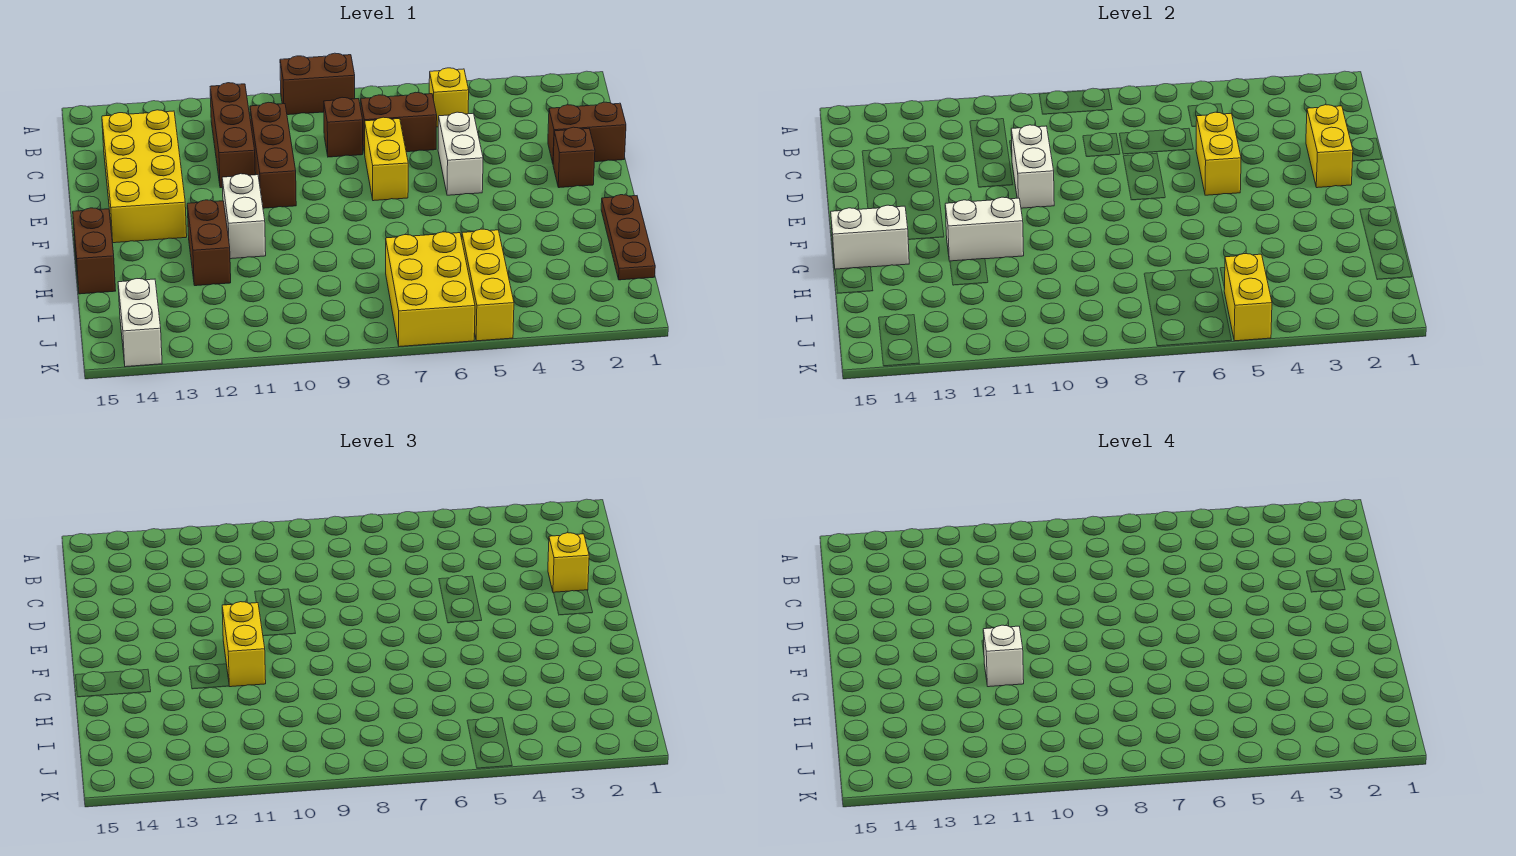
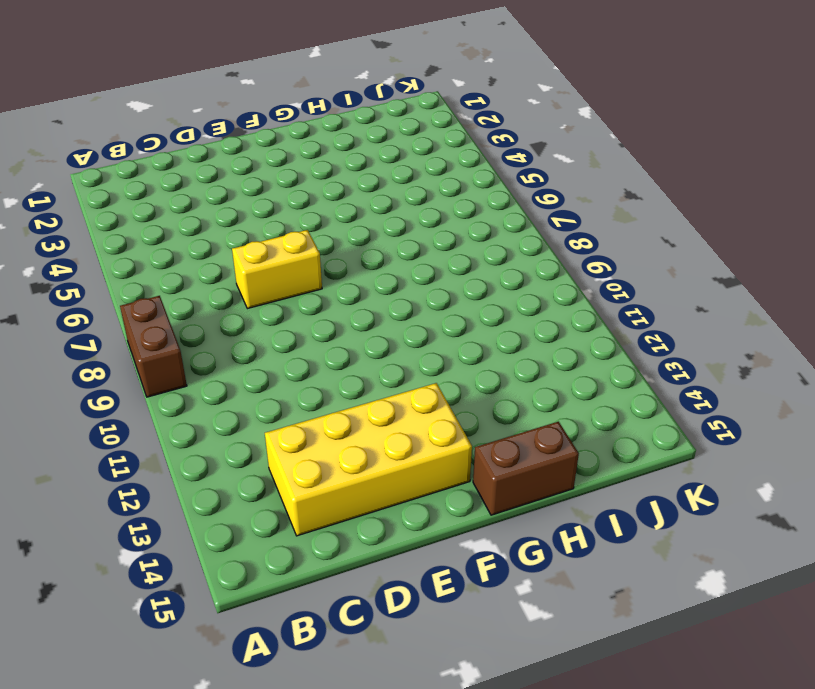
none -> yellow 1x1 brick [429,68,469,127]
none -> brown 1x3 brick [210,83,255,188]
none -> brown 1x2 brick [361,92,437,154]

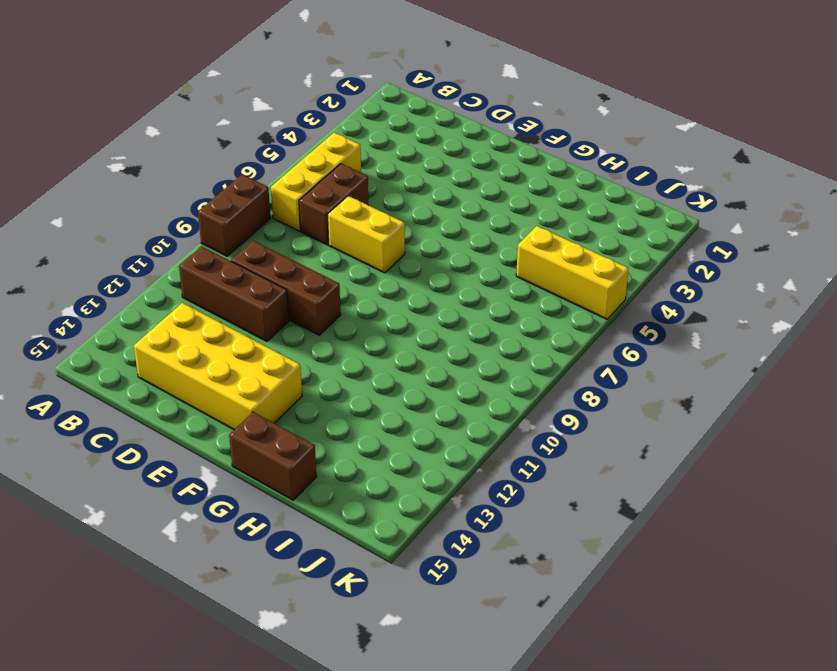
yellow 1x3 brick [271,133,361,231] -> yellow 1x1 brick [429,68,469,127]
none -> brown 1x1 brick [324,97,363,157]
none -> brown 1x2 brick [548,102,626,163]
none -> white 1x2 brick [438,112,483,195]

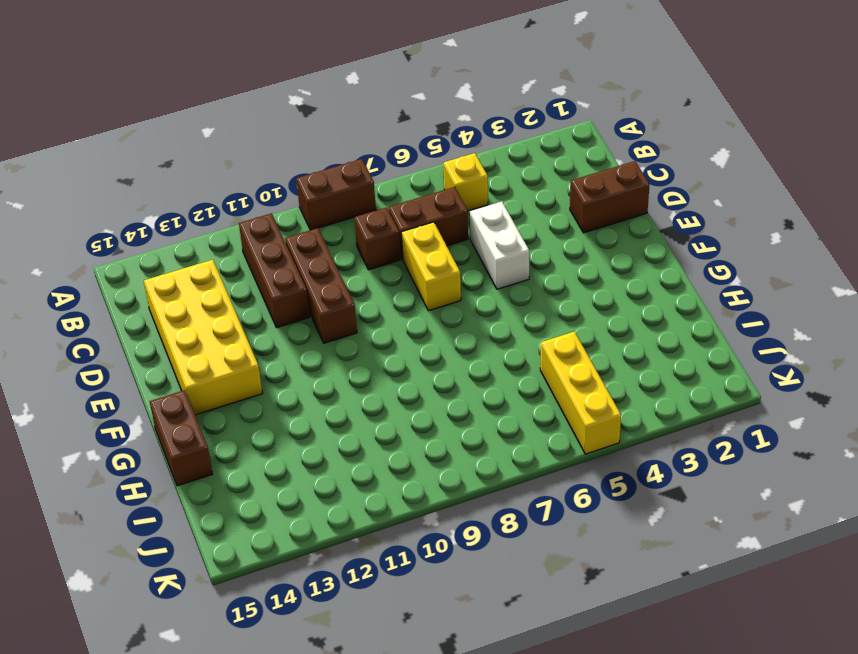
none -> brown 1x1 brick [553,127,595,188]
none -> white 1x2 brick [222,174,266,259]
none -> brown 1x3 plate [601,195,655,280]

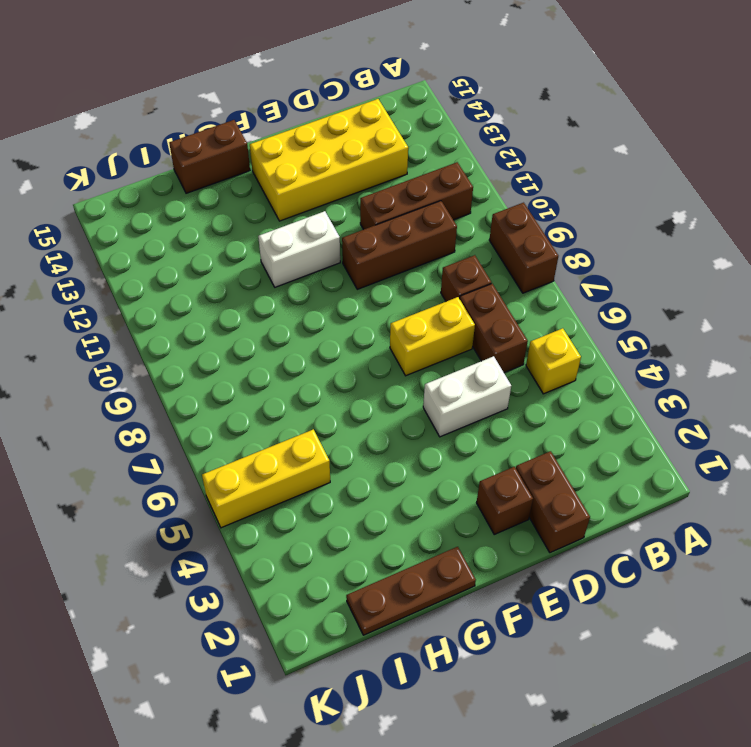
none -> brown 1x2 brick [187,200,231,286]
none -> yellow 2x3 brick [386,232,475,347]
none -> white 1x2 brick [118,279,162,367]

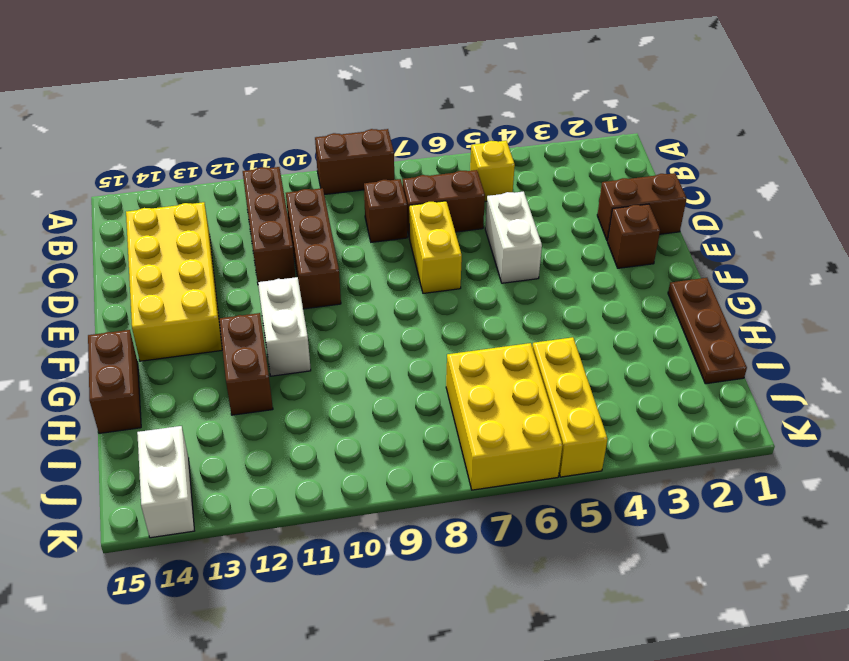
none -> yellow 1x2 brick [1306,105,1353,188]
none -> yellow 1x2 brick [1196,112,1241,195]
none -> white 1x2 brick [1011,125,1054,208]

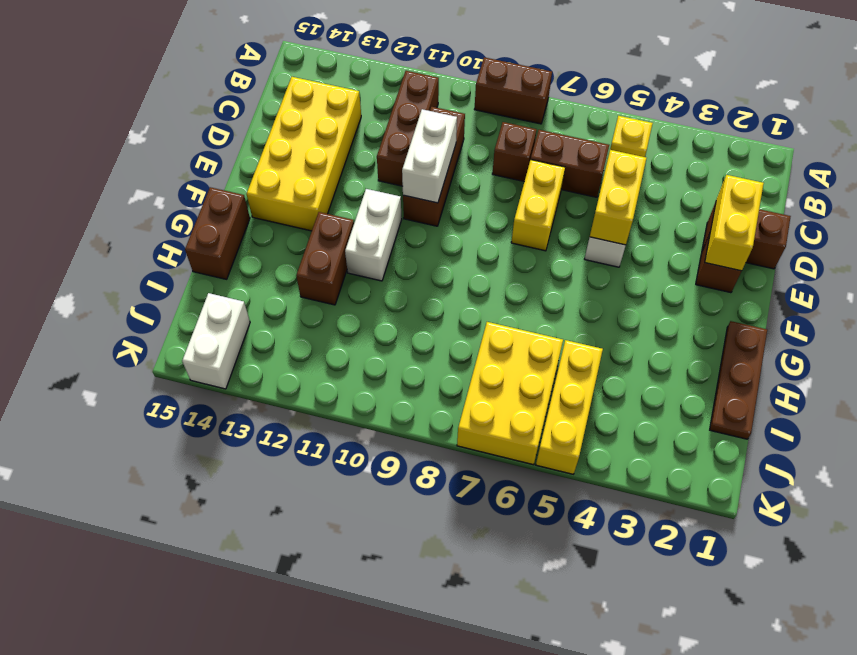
none -> white 1x2 brick [945,197,1024,261]
none -> white 1x2 brick [831,205,909,269]
none -> yellow 1x2 brick [1224,254,1272,341]

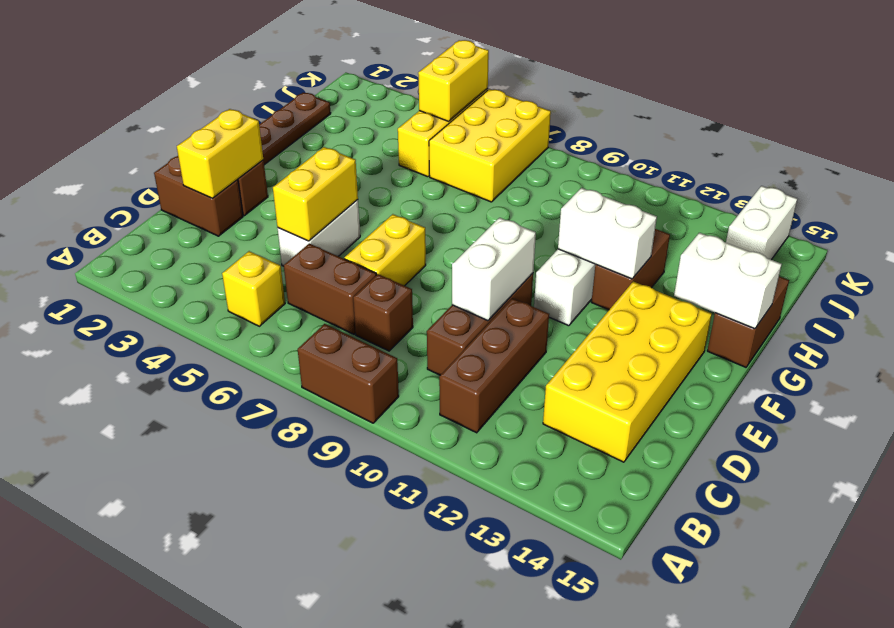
none -> yellow 1x1 brick [548,533,589,593]
none -> yellow 1x2 brick [222,602,266,687]
none -> white 1x1 brick [983,625,1024,687]

